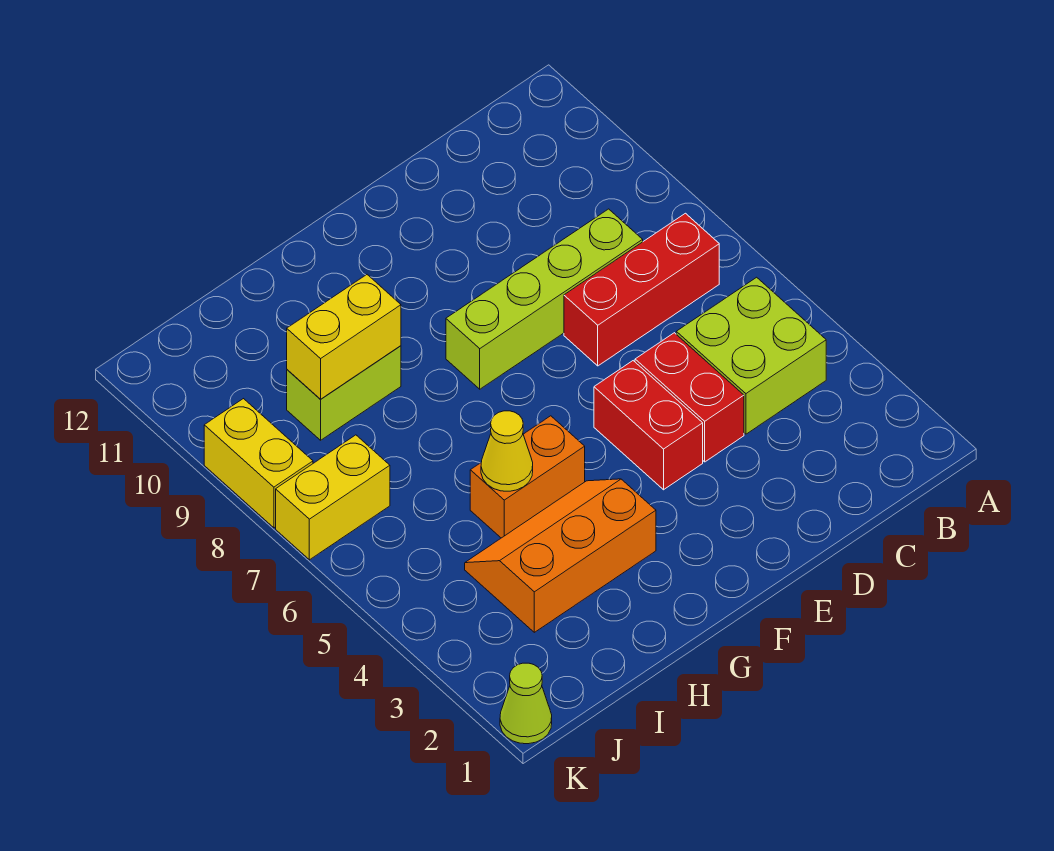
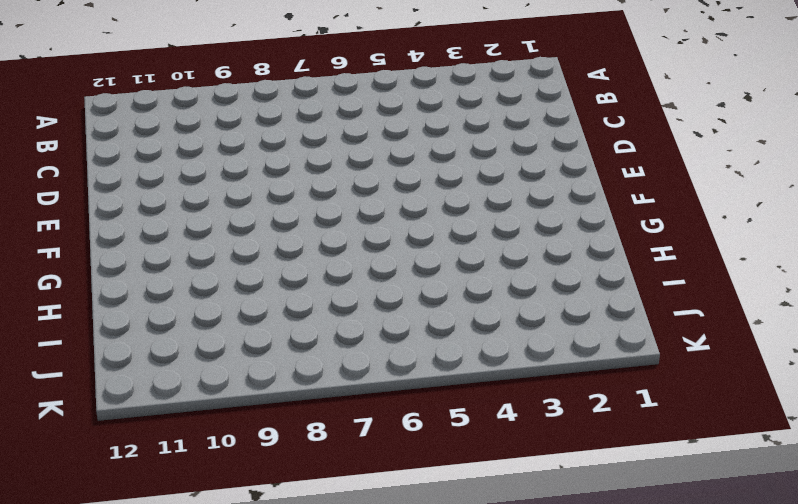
none -> lime 2x2 brick [676,277,826,434]
none -> red 1x3 brick [564,213,719,366]
none -> lime 1x4 brick [446,209,643,389]

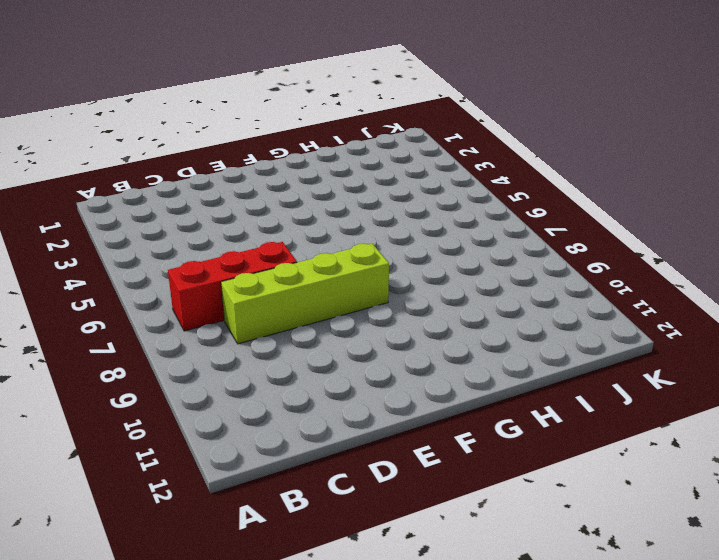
none -> lime 2x2 brick [676,277,826,434]
none -> red 1x2 brick [635,333,744,462]
none -> red 1x2 brick [594,361,703,490]

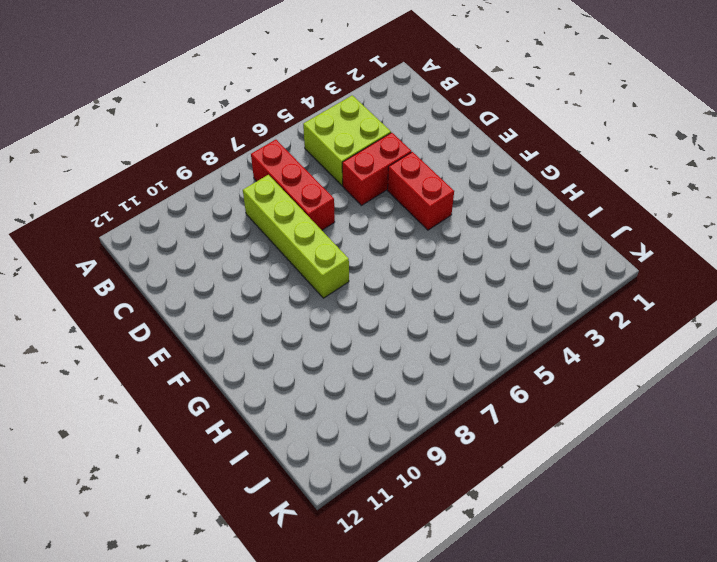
red 1x2 brick [388,152,454,230] -> red 1x2 brick turned to [594,361,703,490]
none -> orange 2x3 slope [465,479,656,632]
none -> orange 1x2 brick [470,416,585,538]
none -> lime 1x2 brick [287,346,401,440]

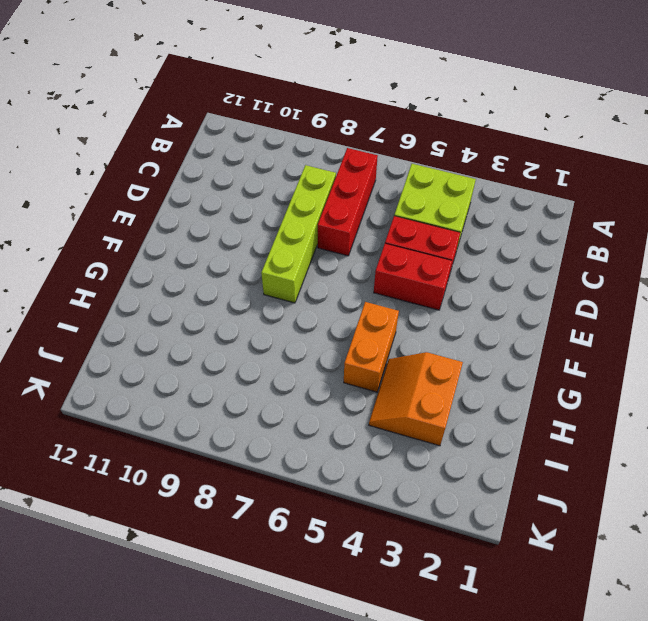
orange 2x2 slope [369,352,463,446] -> orange 2x3 slope [465,479,656,632]
none -> lime 1x2 brick [287,346,401,440]
none -> yellow 1x2 brick [276,435,390,560]
none -> lime 1x1 cone [500,663,552,744]

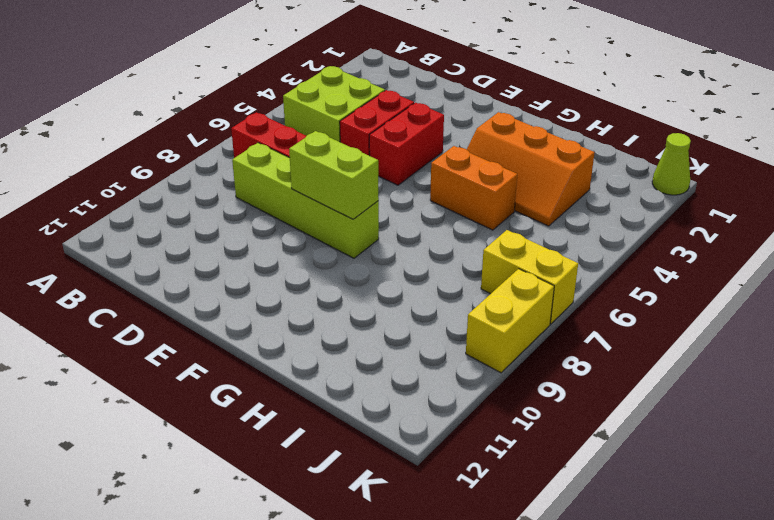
lime 1x2 brick [289,131,379,219] -> lime 1x2 brick moved to [287,346,401,440]
none -> yellow 1x1 cone [481,411,533,491]
none -> yellow 1x2 brick [287,275,401,399]

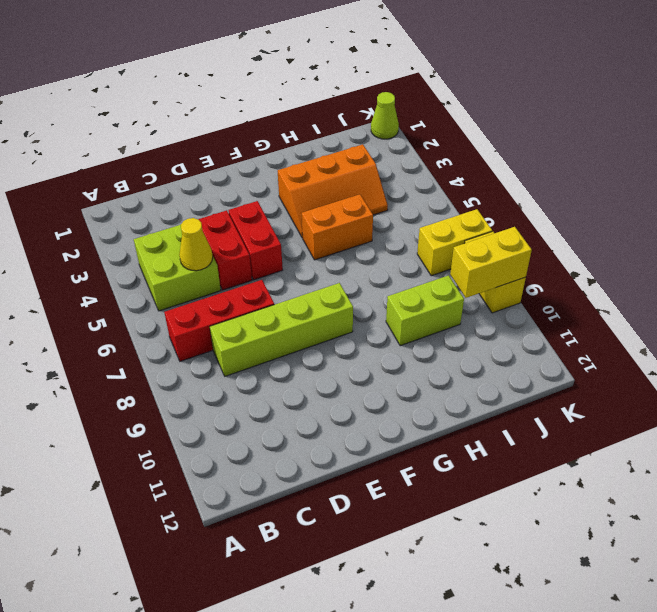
yellow 1x1 cone [179,218,213,271] -> yellow 1x1 cone moved to [481,411,533,491]
yellow 1x2 brick [450,227,532,298] -> yellow 1x2 brick moved to [287,275,401,399]

